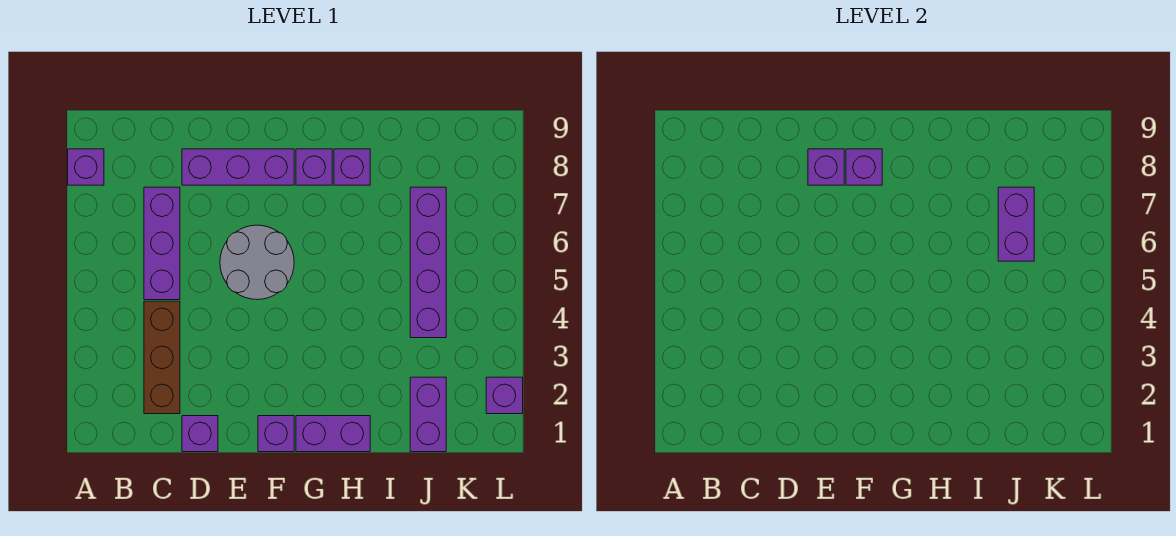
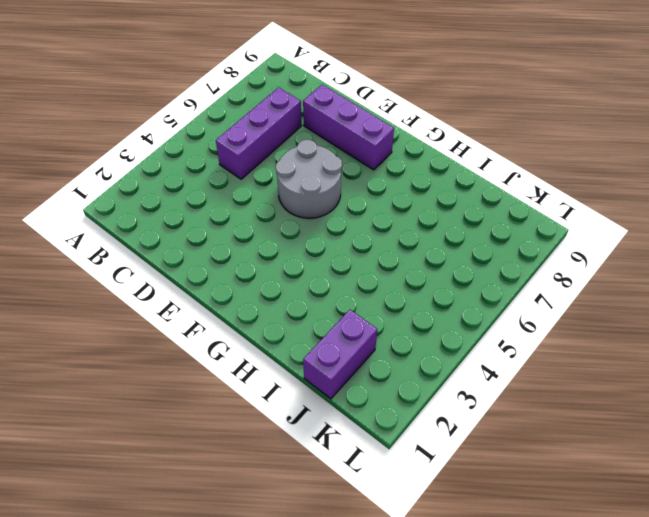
none -> purple 1x1 brick [68,149,104,185]
none -> brown 1x3 brick [144,301,180,414]
none -> purple 1x1 brick [182,416,218,452]

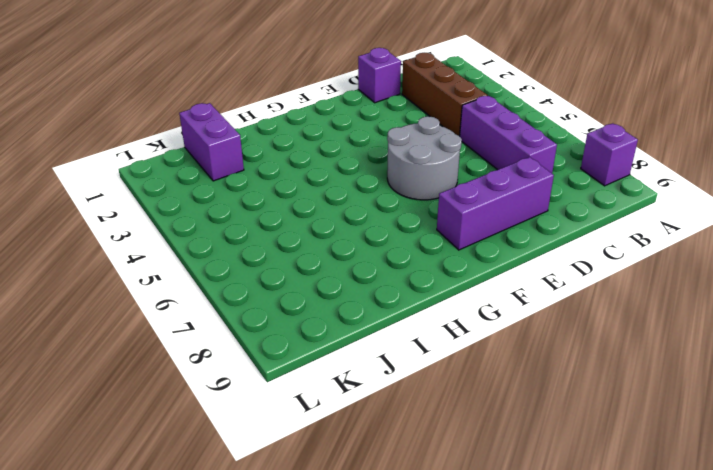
none -> purple 1x1 brick [258,416,294,452]
none -> purple 1x2 brick [296,416,370,452]
none -> purple 1x1 brick [296,149,332,185]

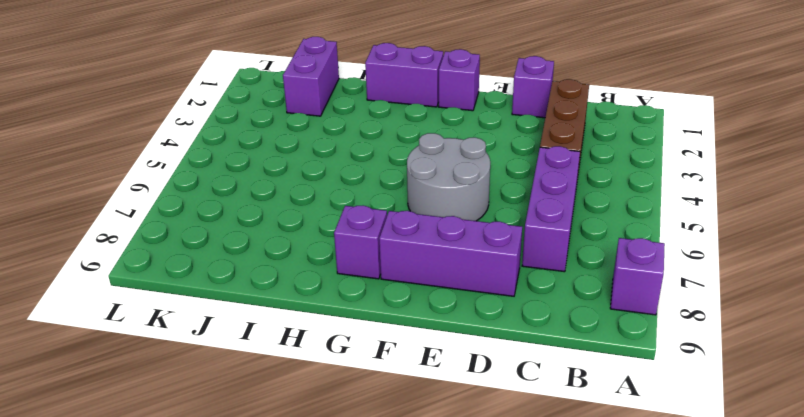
none -> purple 1x1 brick [334,149,370,185]
none -> purple 1x4 brick [410,187,446,338]
none -> purple 1x1 brick [486,377,523,414]

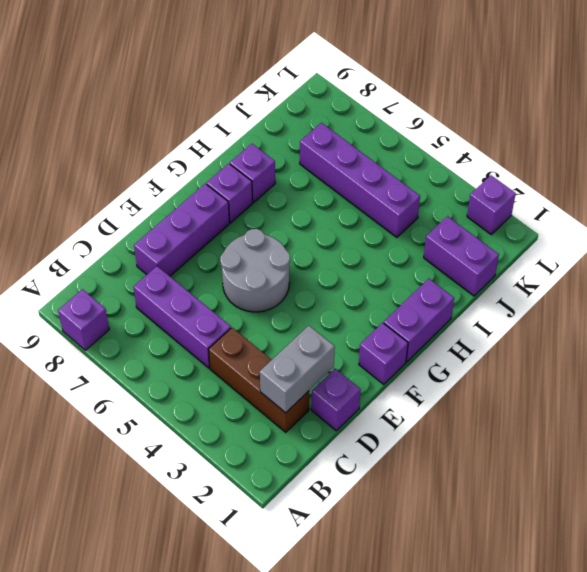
grey 1x2 brick [260,326,335,413] -> none
none -> purple 1x1 brick [808,149,844,185]
none -> purple 1x1 brick [846,149,882,185]
none -> purple 1x2 brick [998,187,1034,261]

